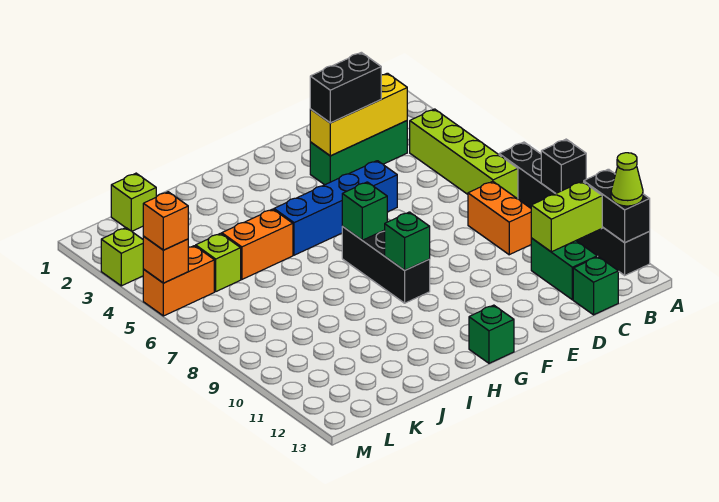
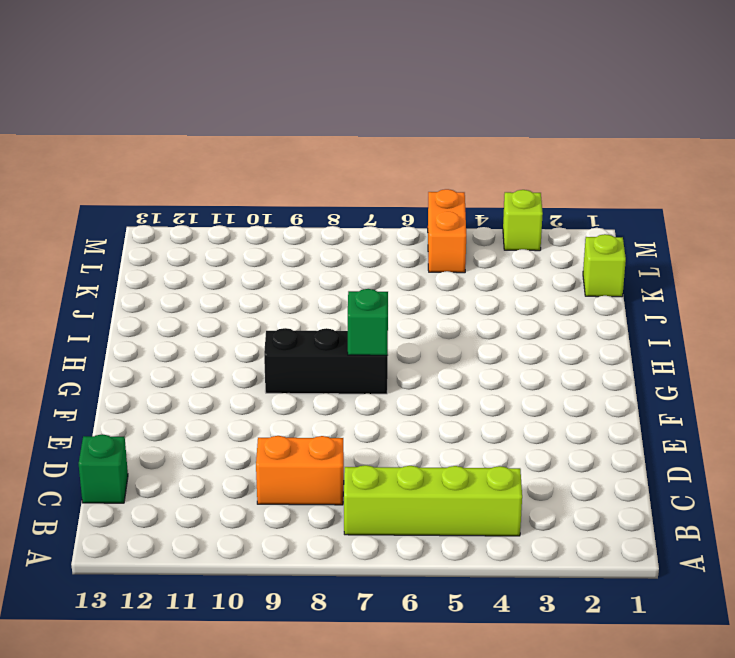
none -> black 1x6 brick [499,142,650,275]
none -> green 1x3 brick [310,121,407,185]
none -> green 1x2 brick [531,238,597,300]

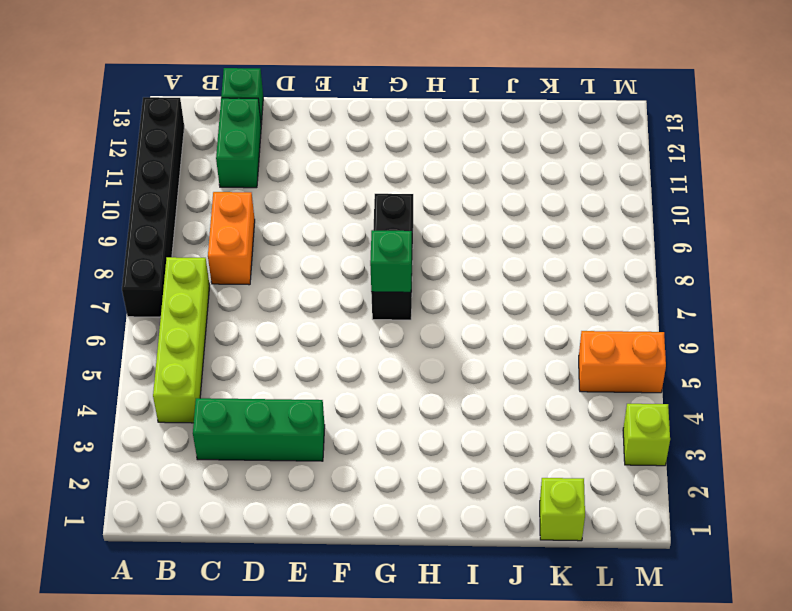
none -> blue 1x4 brick [274,161,397,255]
none -> green 1x1 brick [469,305,514,363]
none -> orange 1x2 brick [222,209,293,279]

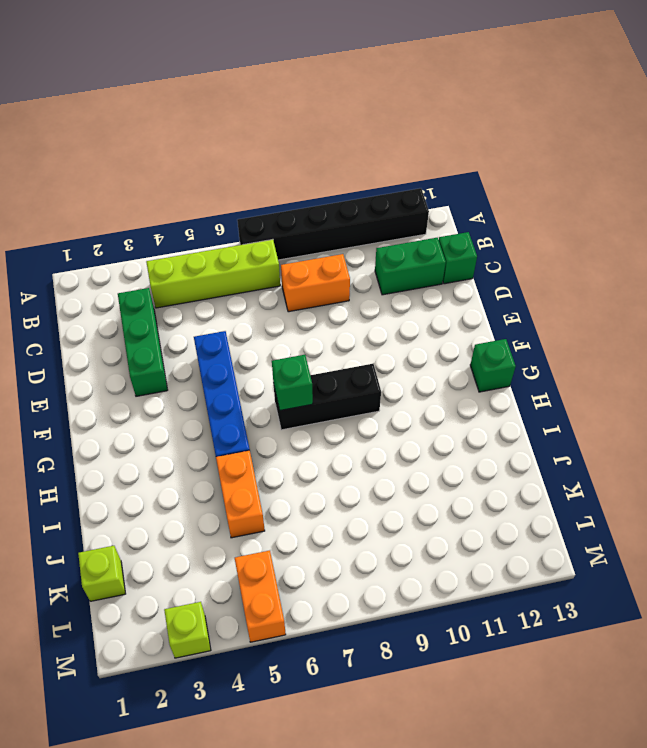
none -> lime 1x1 brick [196,233,241,291]
none -> black 1x1 brick [541,139,586,194]
none -> black 1x2 brick [584,169,650,243]

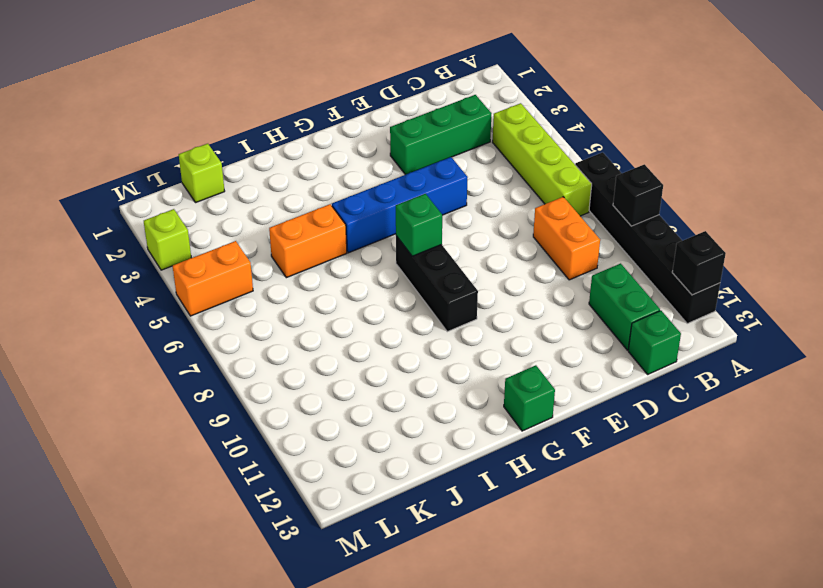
black 1x1 brick [672,231,726,295] -> black 1x2 brick [584,169,650,243]
none -> lime 1x1 brick [196,233,241,291]
none -> lime 1x2 brick [531,181,602,252]
none -> yellow 1x3 brick [310,73,407,156]

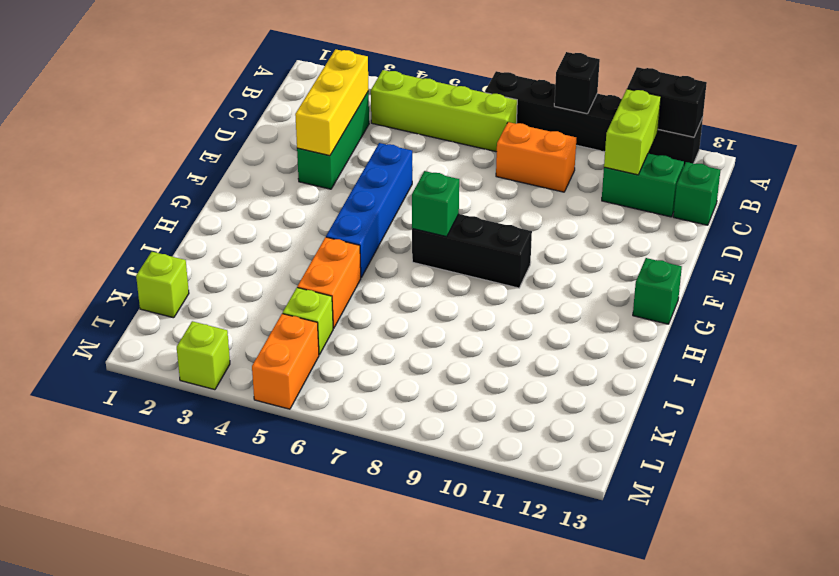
none -> green 1x1 brick [385,212,430,270]
none -> orange 1x1 brick [143,237,188,283]
none -> lime 1x1 cone [611,153,643,206]

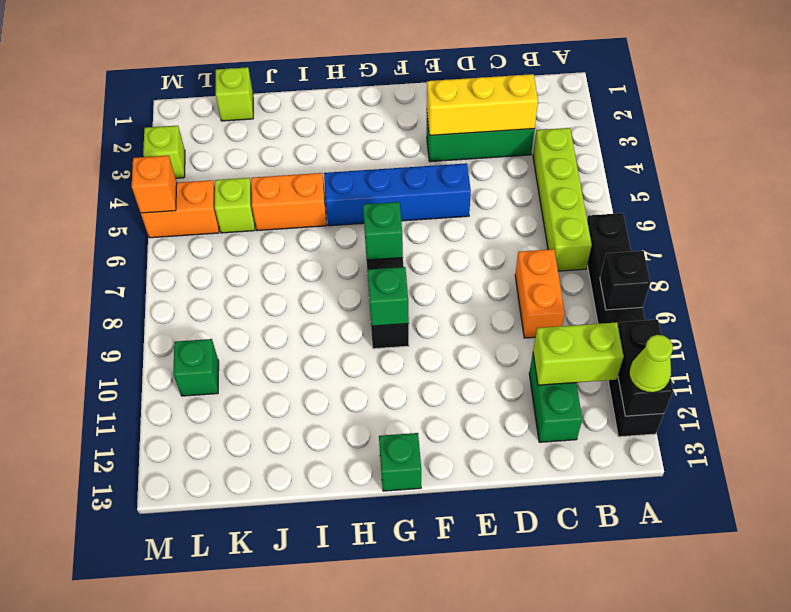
green 1x1 brick [173,339,219,396] -> green 1x1 brick moved to [573,257,618,315]
none -> black 1x2 brick [310,52,381,123]
none -> orange 1x1 brick [143,192,188,250]

